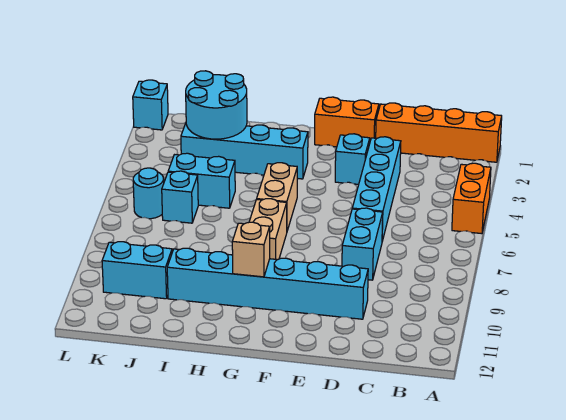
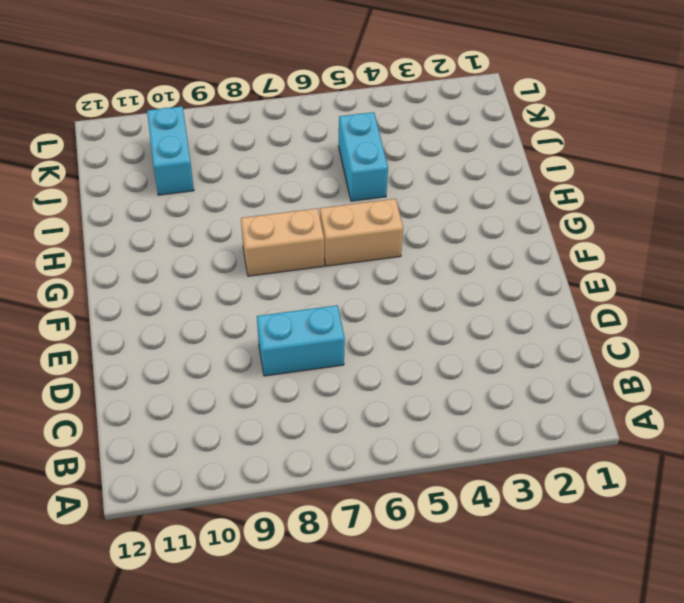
none -> orange 1x4 brick [376,103,502,162]
none -> orange 1x2 brick [452,163,491,234]
none -> cyan 1x4 brick [352,137,401,241]

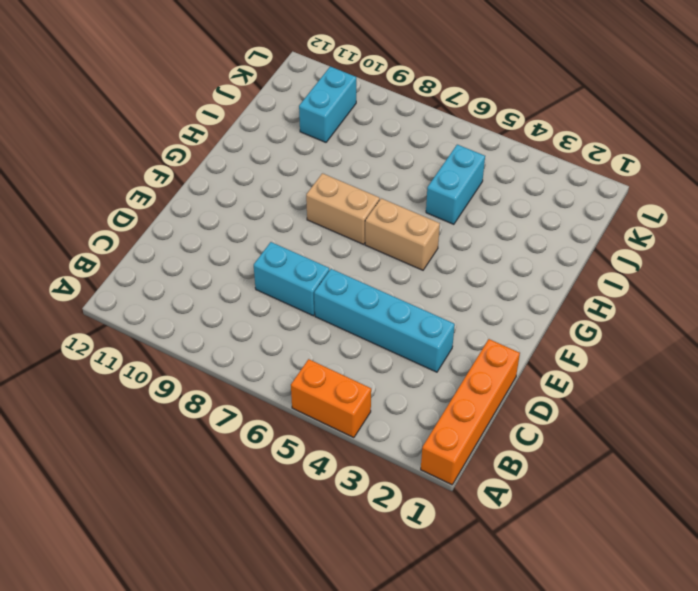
none -> cyan 1x6 brick [167,248,368,319]
none -> orange 1x2 brick [315,97,379,147]
none -> cyan 1x1 brick [335,134,370,184]

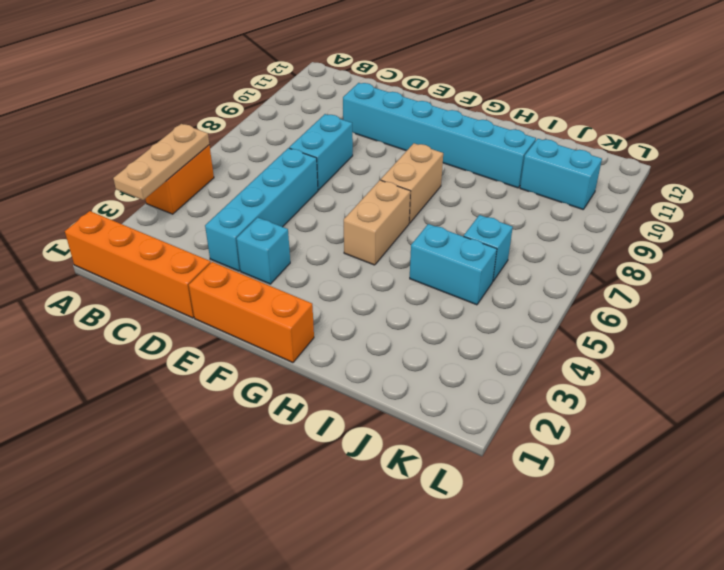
tan 1x3 plate [113,124,209,200] -> none
orange 1x3 brick [189,262,314,363] -> orange 1x2 brick [315,97,379,147]
none -> cyan 1x4 brick [181,123,308,179]
none -> cyan 1x1 round brick [133,168,164,219]
none -> cyan 1x1 brick [133,80,168,130]

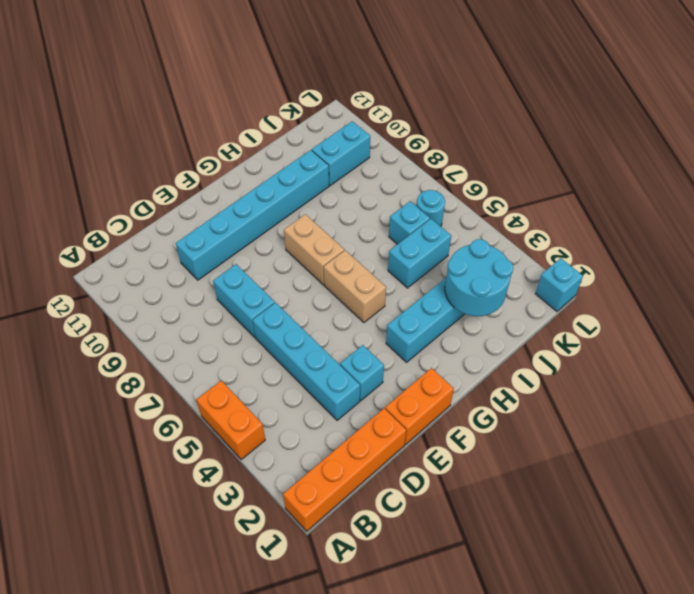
none -> tan 1x1 brick [232,222,270,277]

